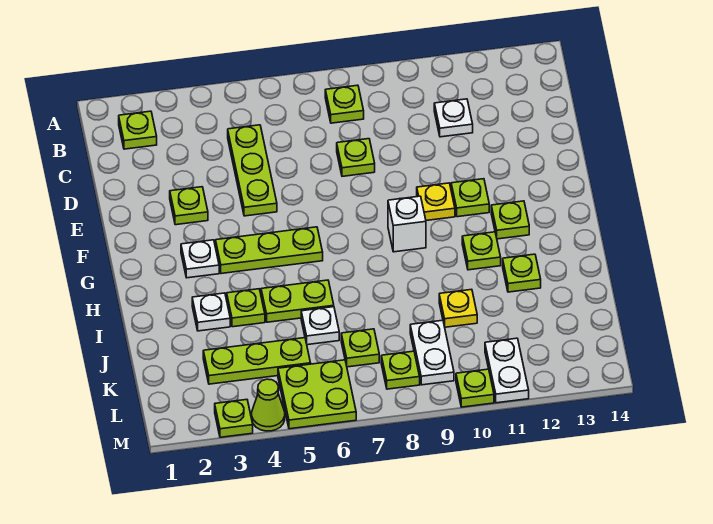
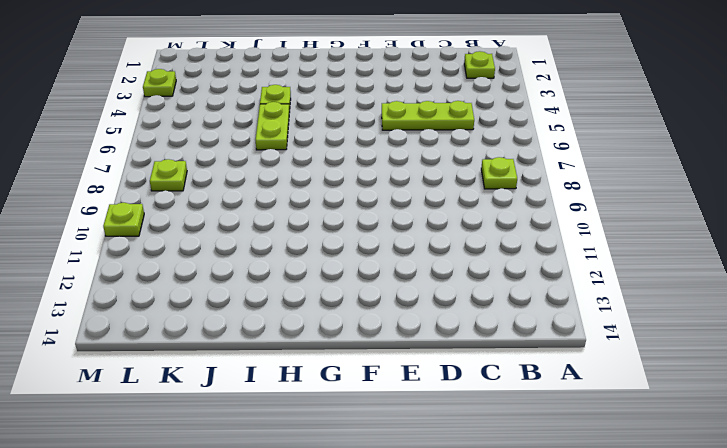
none -> white 1x1 plate [434,99,473,137]
none -> lime 1x1 plate [337,139,375,176]
none -> lime 1x1 plate [170,187,208,225]

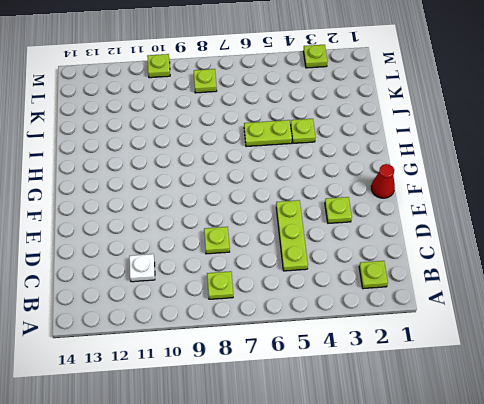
red 1x1 cone [371,164,395,198] -> none
none -> yellow 1x1 plate [417,183,455,221]
none -> lime 1x1 plate [451,179,489,217]
none -> white 1x1 plate [181,240,219,278]

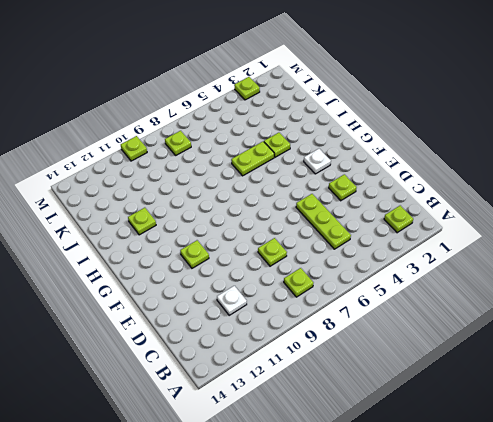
none -> yellow 1x1 plate [417,183,455,221]
none -> lime 1x3 plate [215,227,323,274]
none -> white 1x1 brick [388,196,426,252]

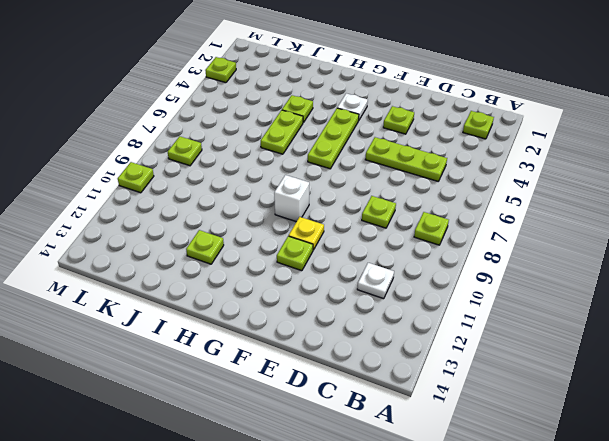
none -> lime 1x1 plate [491,201,529,239]
none -> lime 1x1 plate [462,232,501,270]
none -> white 1x1 plate [192,293,230,331]

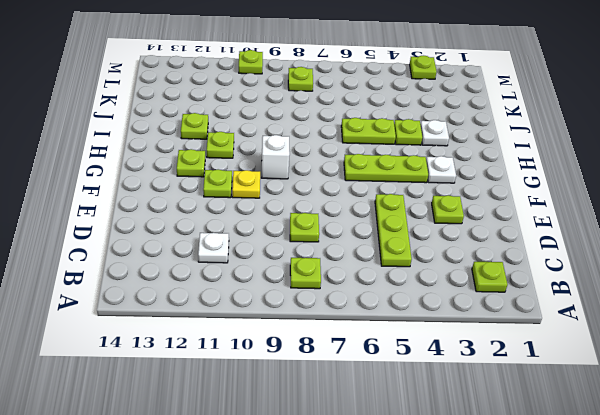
none -> white 1x1 plate [301,307,339,345]
none -> yellow 1x1 plate [439,289,477,327]
none -> lime 1x3 plate [203,338,311,384]

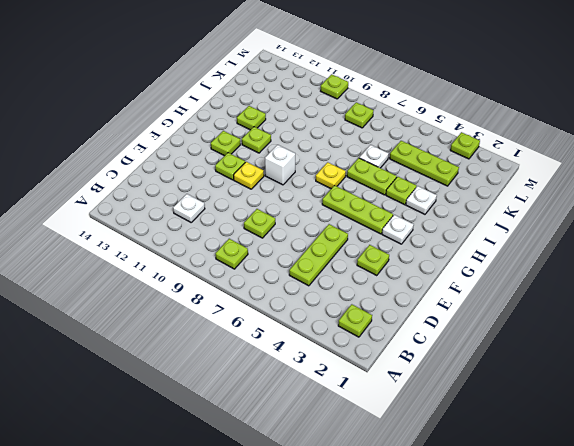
yellow 1x1 plate [316,162,346,189] -> yellow 1x1 plate moved to [439,289,477,327]
none -> lime 1x1 plate [341,329,379,367]
none -> white 1x2 plate [410,320,454,385]
none -> lime 2x2 plate [278,360,356,429]

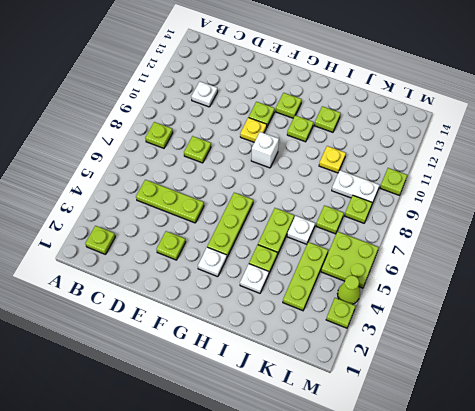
none -> white 1x2 plate [485,338,529,403]

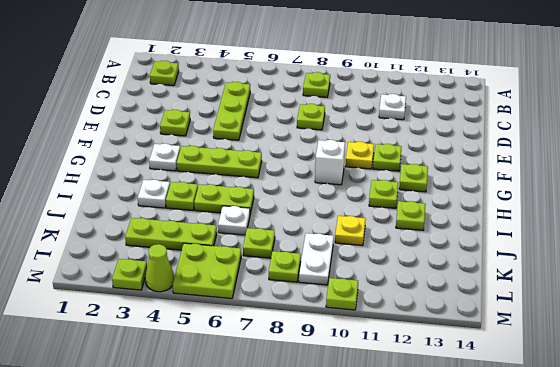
none -> white 1x2 plate [485,338,529,403]

